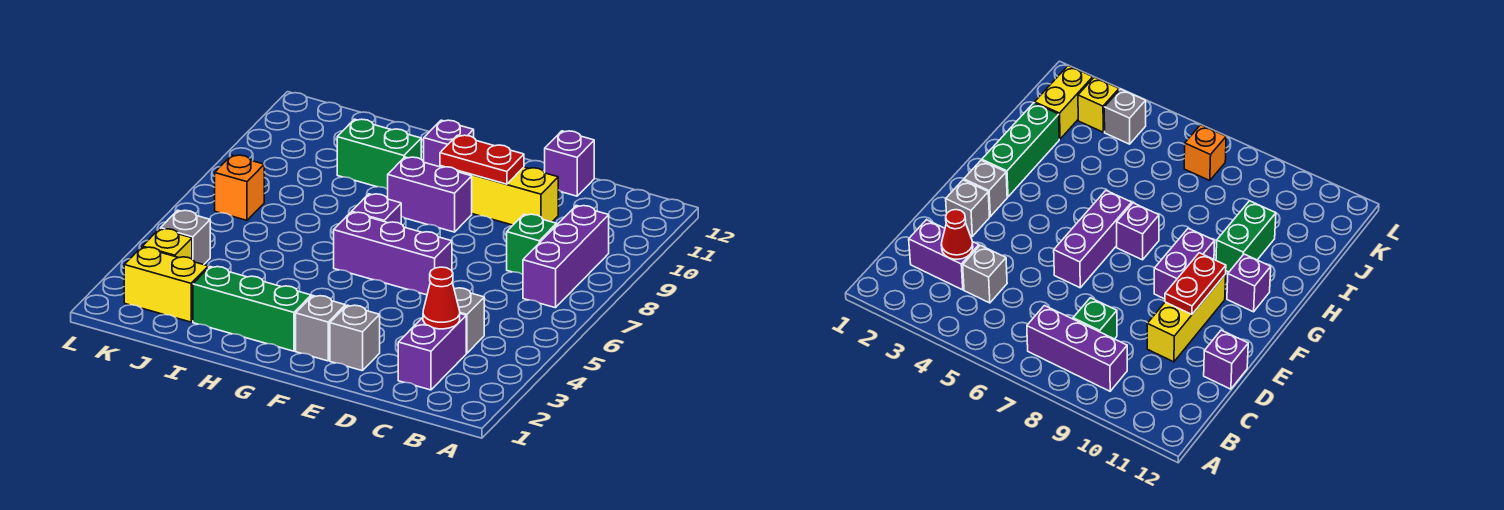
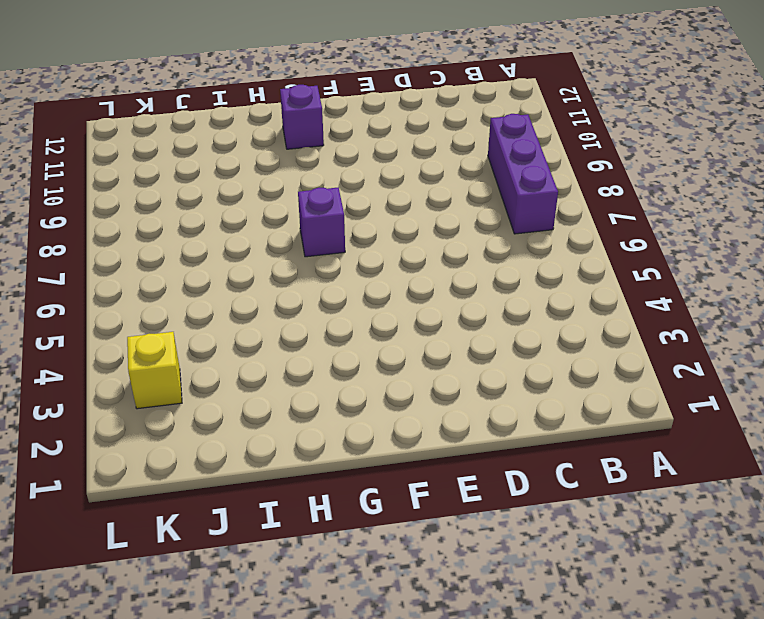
none -> purple 1x2 brick [398,314,466,390]
none -> grey 1x1 brick [454,288,484,353]
none -> green 1x1 brick [507,214,557,274]

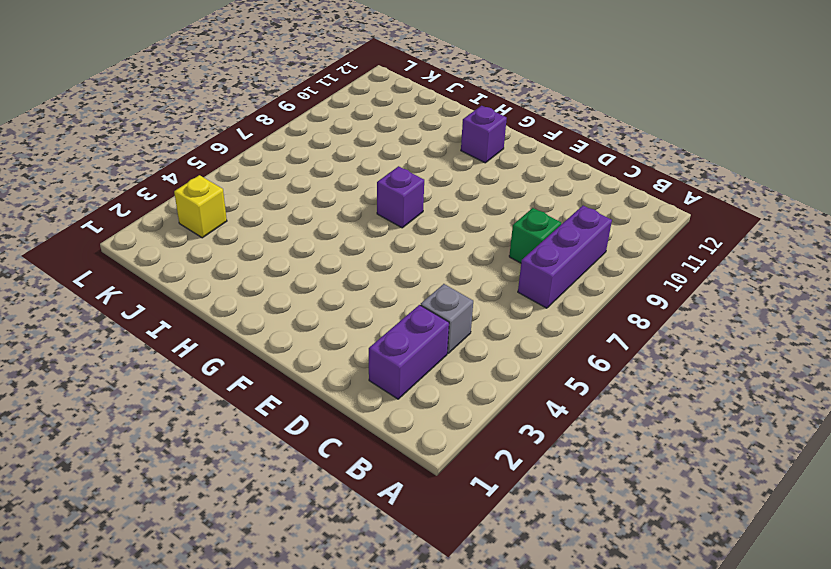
none -> yellow 1x3 brick [440,166,558,225]
none -> purple 1x1 brick [545,131,594,196]
none -> grey 1x1 brick [330,305,380,371]

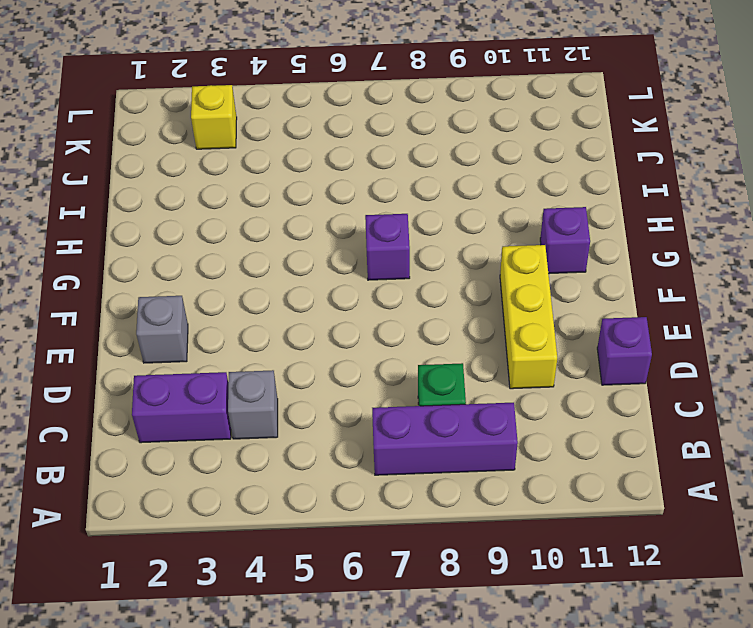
none -> purple 1x3 brick [334,212,452,295]
none -> grey 1x1 brick [296,296,345,361]
none -> purple 1x2 brick [388,157,472,232]

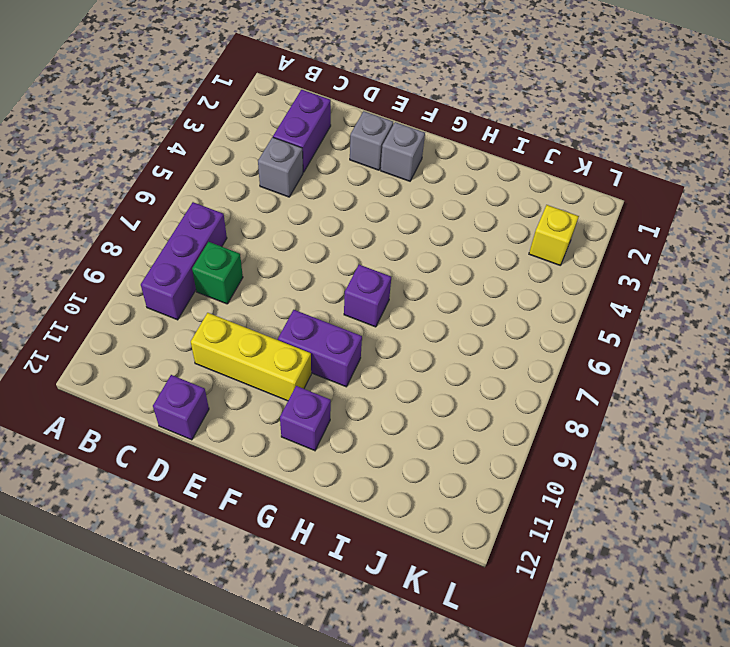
none -> purple 1x3 brick [334,212,452,295]
none -> green 1x3 brick [193,267,311,351]
none -> green 1x2 brick [337,119,421,189]

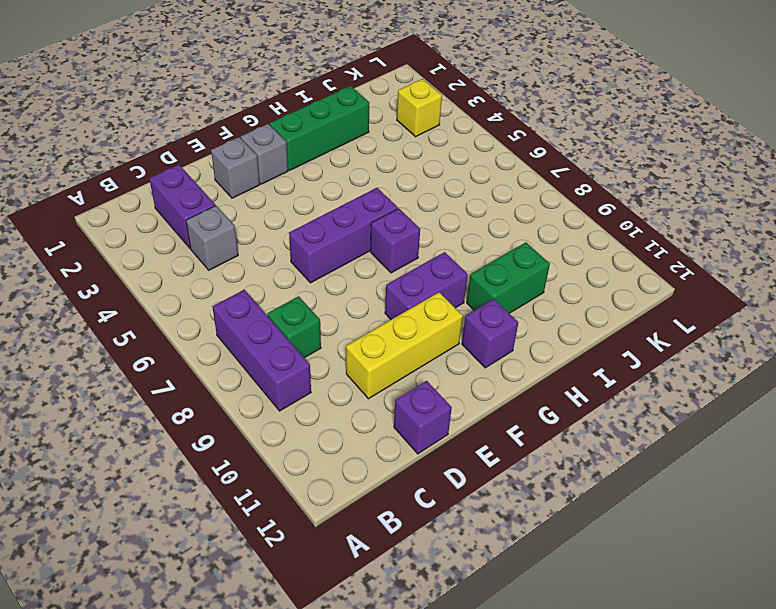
none -> yellow 1x2 brick [124,247,208,322]
none -> grey 1x1 brick [160,210,210,265]
none -> orange 1x1 brick [215,155,264,220]

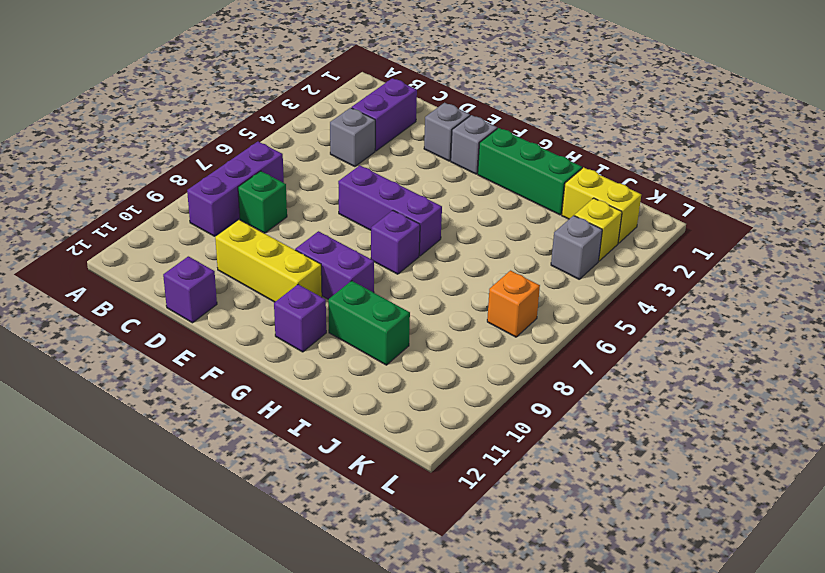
none -> red 1x1 cone [423,267,460,329]
none -> red 1x2 plate [440,135,524,184]

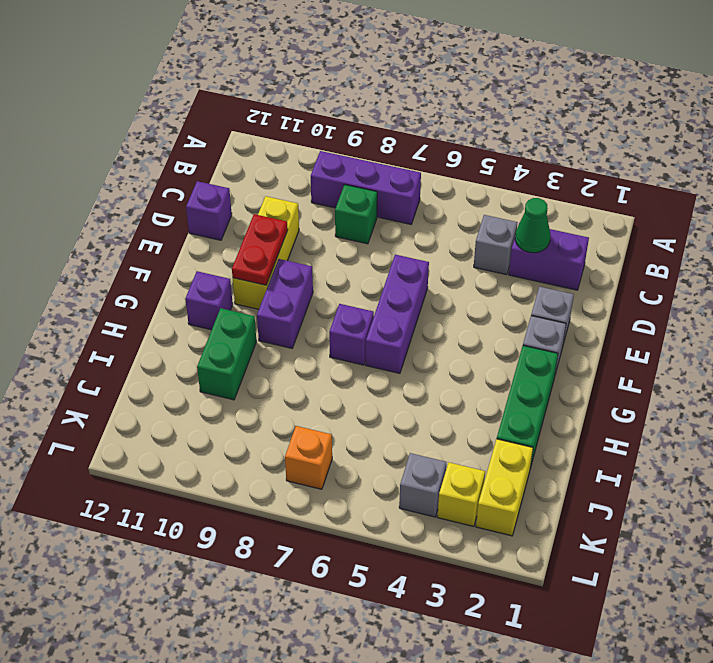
green 1x1 cone [515,198,550,253] -> red 1x1 cone [423,267,460,329]

